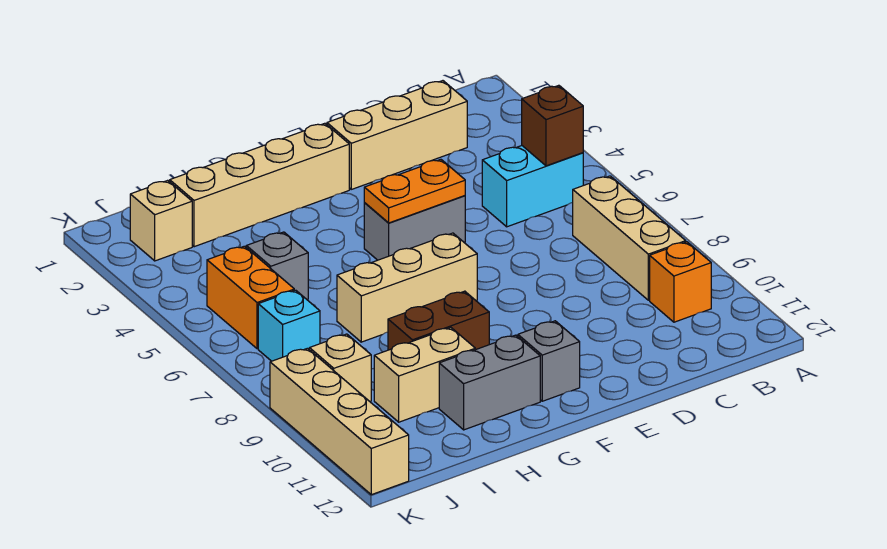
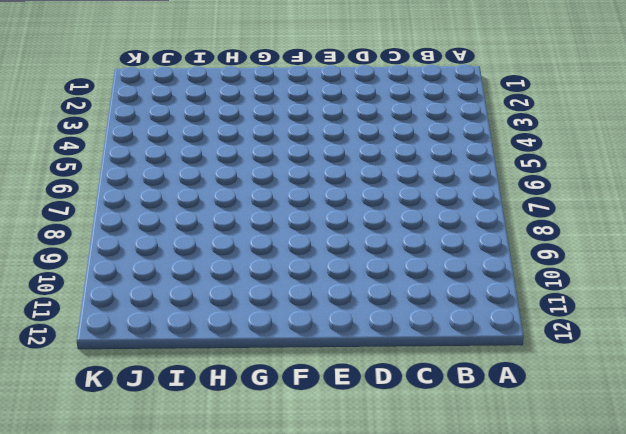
none -> cyan 1x2 brick [482,146,583,227]
none -> tan 1x3 brick [573,176,686,300]
none -> orange 1x1 brick [650,242,711,322]

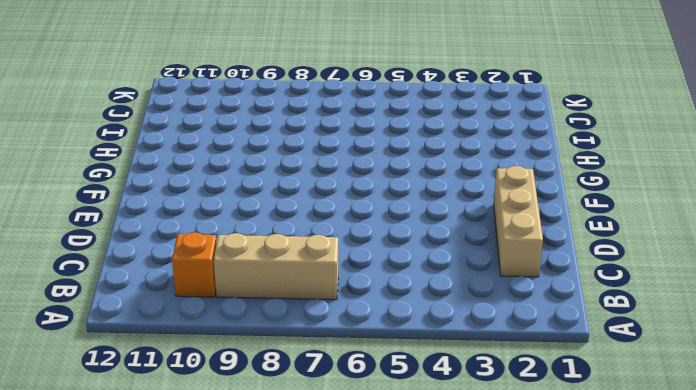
none -> cyan 1x2 brick [482,146,583,227]
none -> grey 1x2 brick [364,196,465,260]
none -> tan 1x4 brick [170,123,349,247]

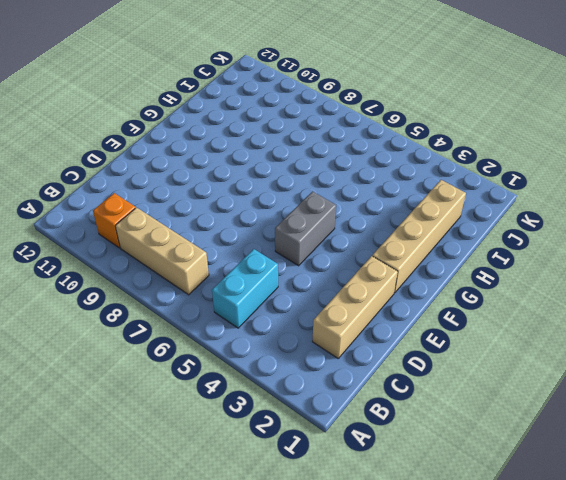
none -> tan 1x3 brick [337,233,477,342]
none -> grey 1x1 brick [518,321,580,401]
none -> brown 1x2 brick [388,291,489,350]

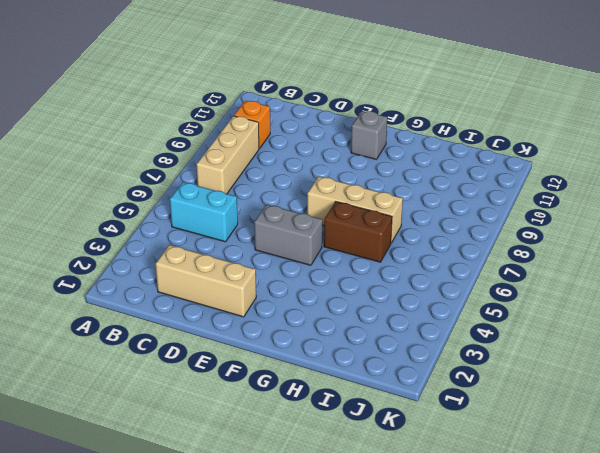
brown 1x2 brick [324,202,392,262] -> brown 1x2 brick moved to [388,291,489,350]
none -> tan 1x4 brick [170,123,349,247]
none -> grey 1x2 brick [439,335,540,430]
none -> tan 1x2 brick [374,328,475,422]

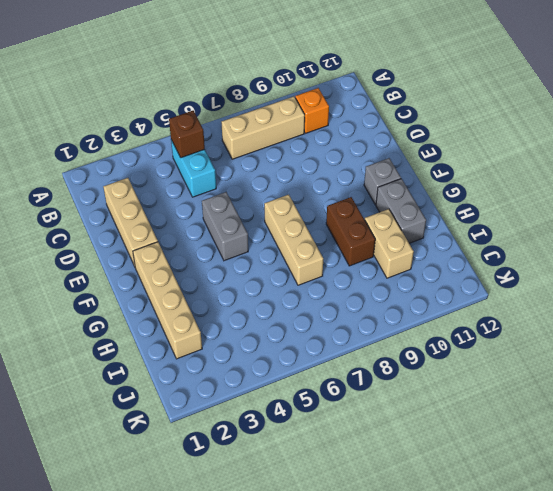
none -> grey 1x1 brick [246,232,308,299]
none -> tan 1x1 brick [130,180,192,261]
none -> orange 1x2 brick [207,246,294,349]

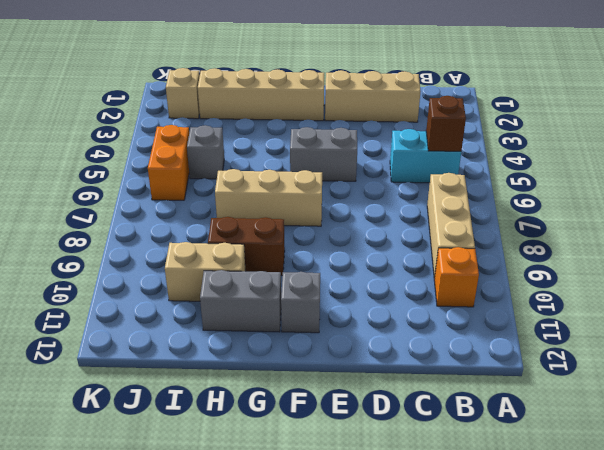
none -> cyan 1x1 brick [258,290,320,361]
none -> tan 1x1 brick [309,334,371,401]
none -> tan 1x4 brick [270,348,409,495]

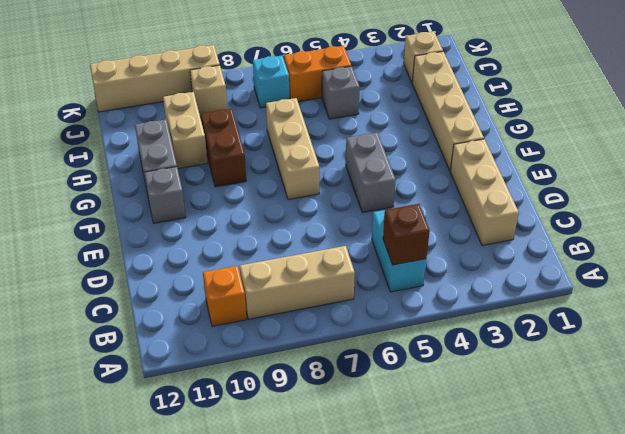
none -> orange 1x2 plate [364,159,465,223]

